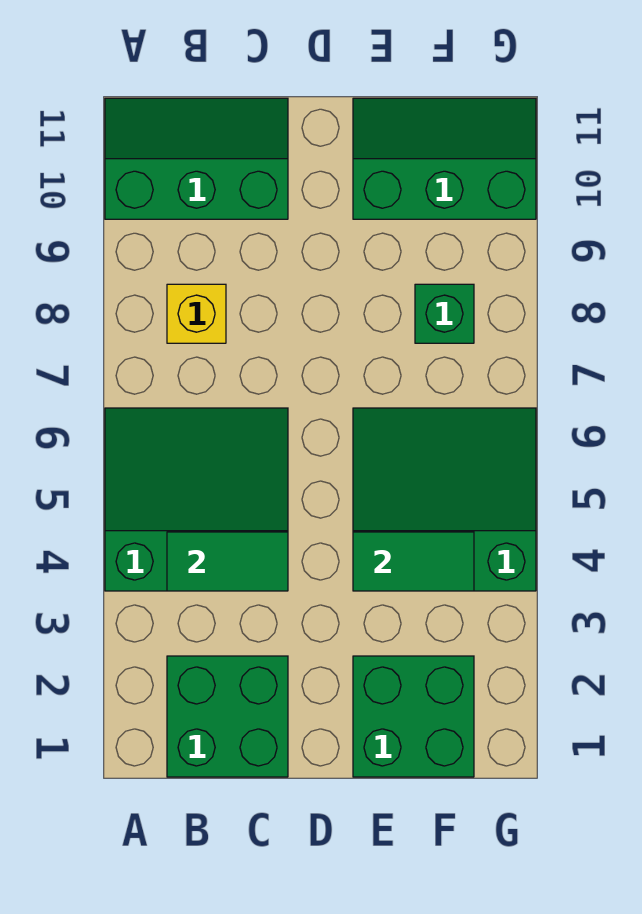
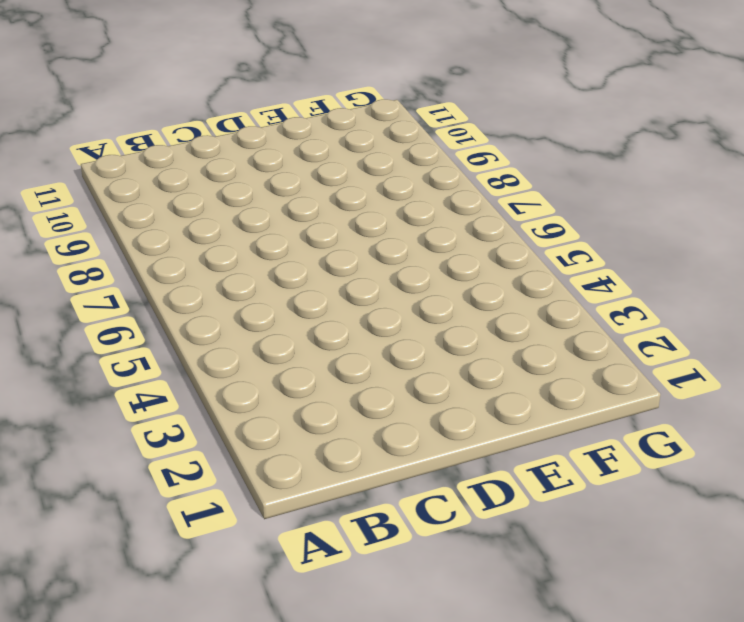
none -> green 3x3 slope [105,408,288,591]
none -> green 2x3 slope [105,98,288,219]

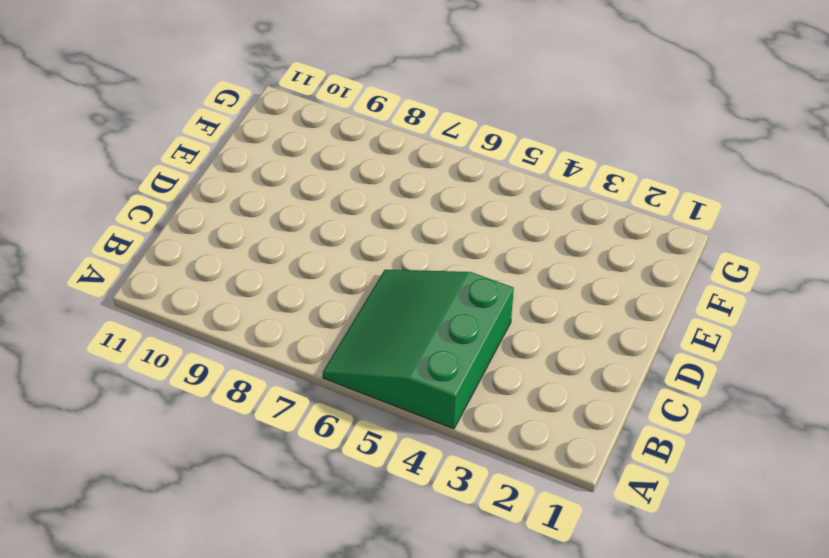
none -> green 2x3 slope [105,98,288,219]
none -> green 2x2 brick [167,656,288,777]

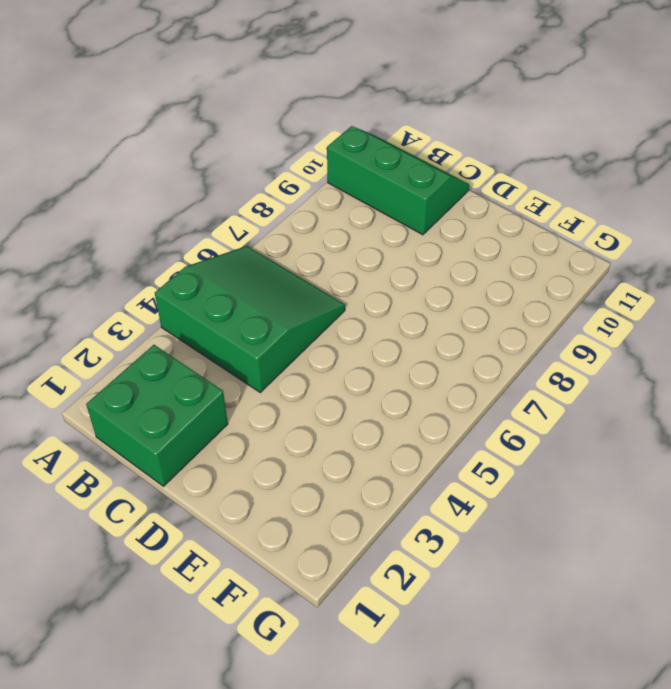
none -> yellow 1x1 brick [167,284,226,343]
none -> green 2x2 brick [353,656,474,777]

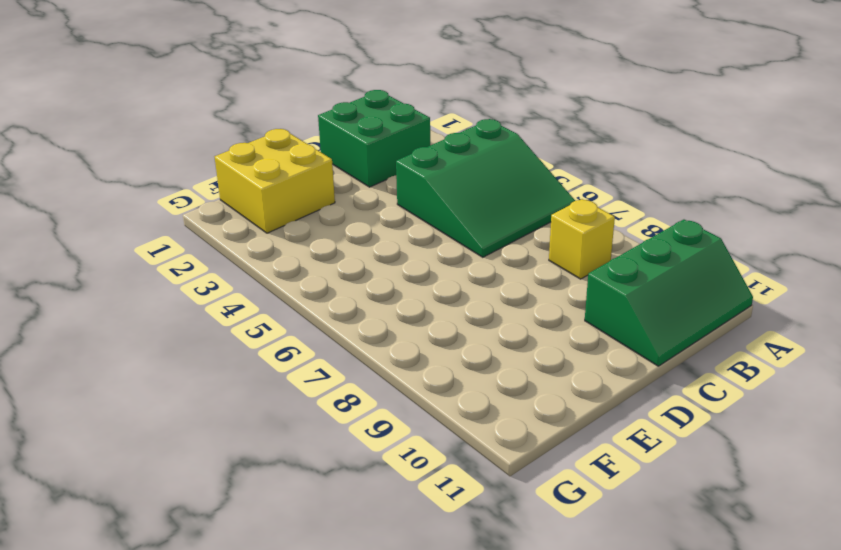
yellow 2x2 brick [215,129,335,233] -> green 2x2 brick [353,656,474,777]
none -> green 3x3 slope [353,408,536,591]
none -> green 2x3 slope [353,98,536,219]

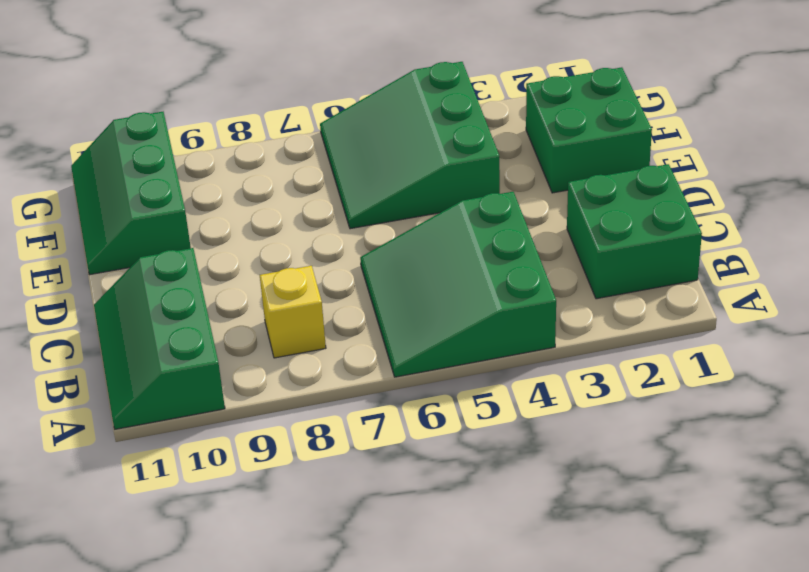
none -> green 1x1 brick [415,284,474,343]
none -> green 1x2 tile [167,532,288,591]

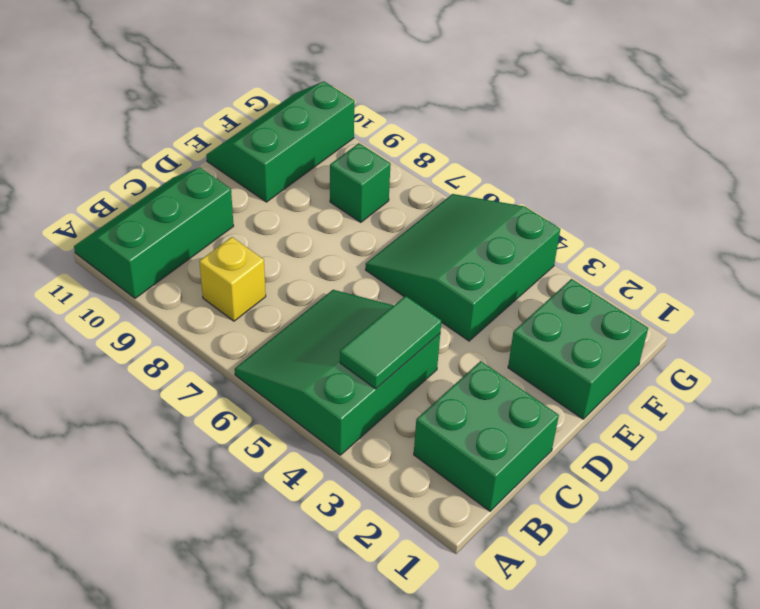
none -> green 1x2 tile [353,532,474,591]

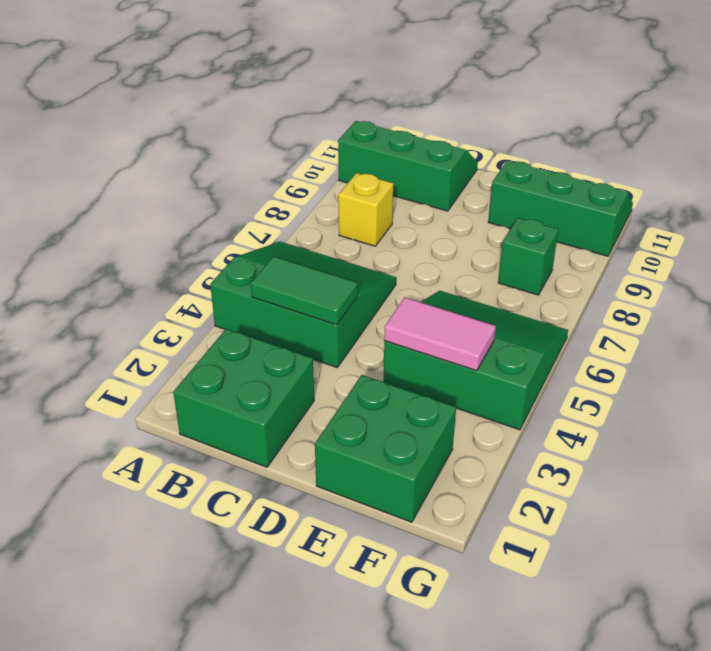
pink 1x2 tile [384,297,496,371] -> green 1x2 tile [353,532,474,591]

